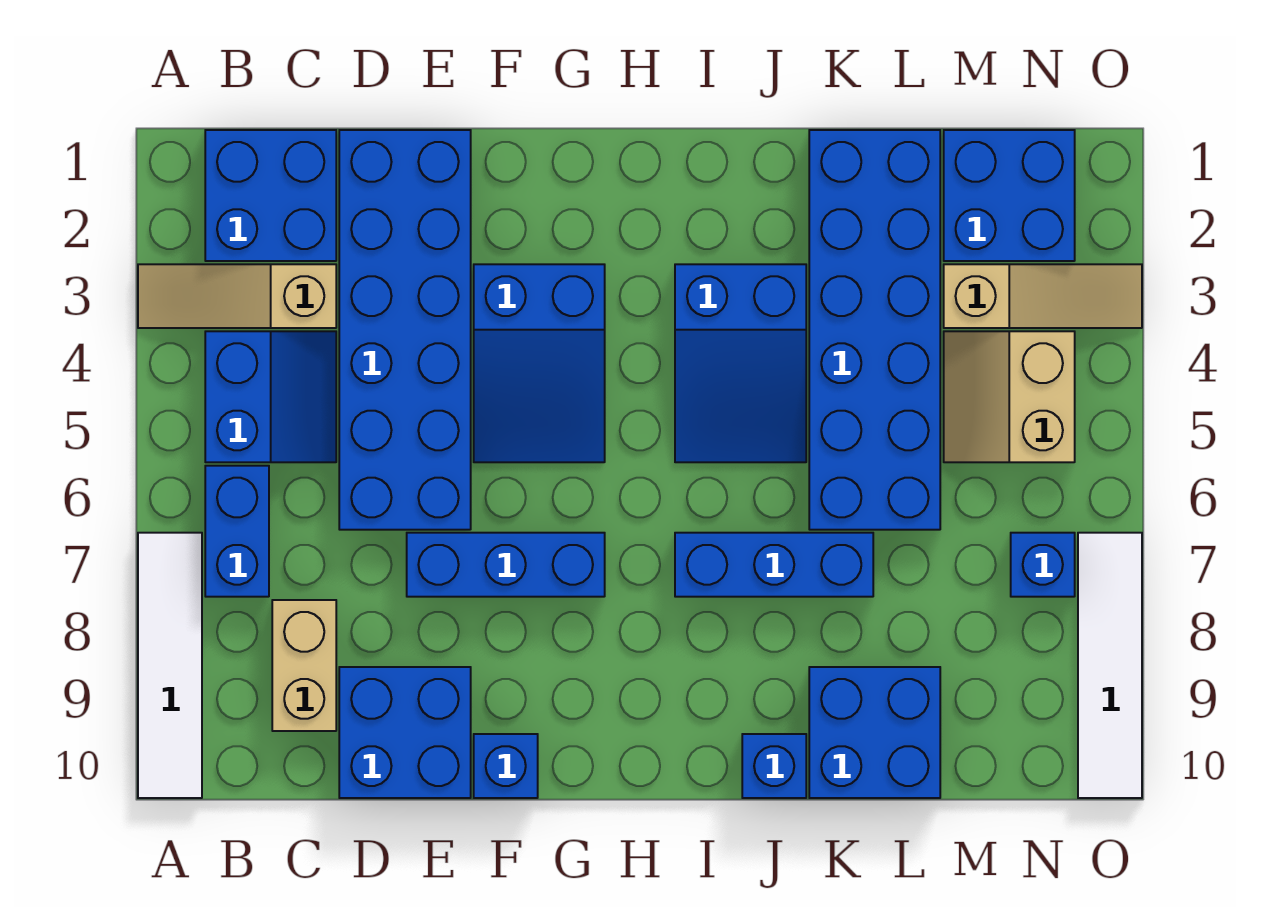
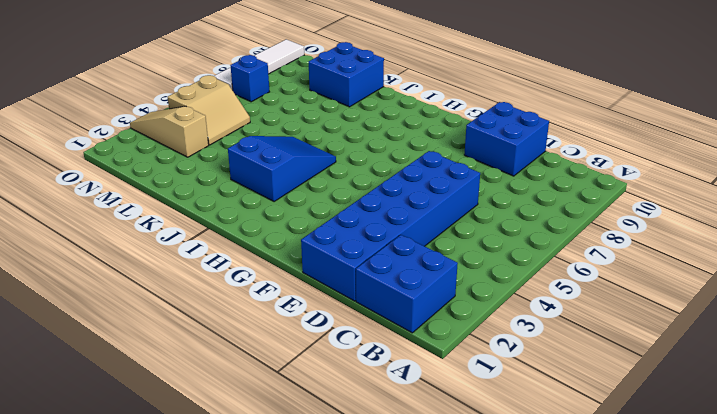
none -> tan 1x3 slope [138,264,336,328]
none -> white 1x4 tile [138,533,202,798]
none -> blue 2x2 slope [205,331,336,462]

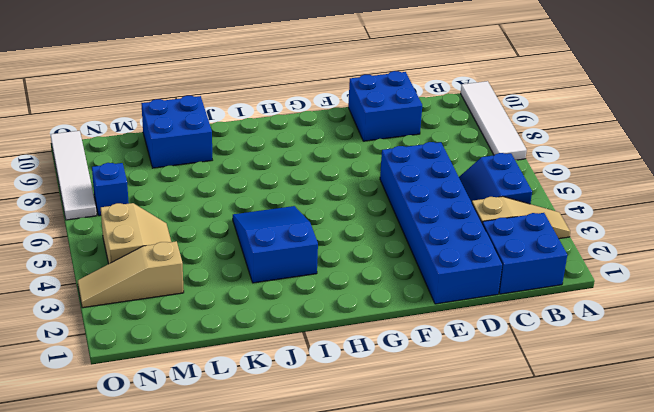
none -> blue 1x2 brick [205,466,269,597]
none -> tan 1x2 brick [272,600,336,731]
none -> blue 1x3 brick [407,533,605,597]

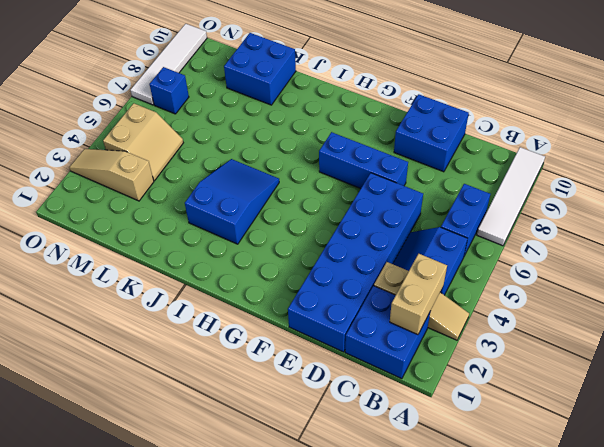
tan 1x2 brick [390,254,447,335] -> tan 1x2 brick moved to [272,600,336,731]
none -> blue 2x3 slope [474,264,605,462]
none -> blue 1x1 brick [474,734,538,798]
none -> blue 1x3 brick [675,533,873,597]

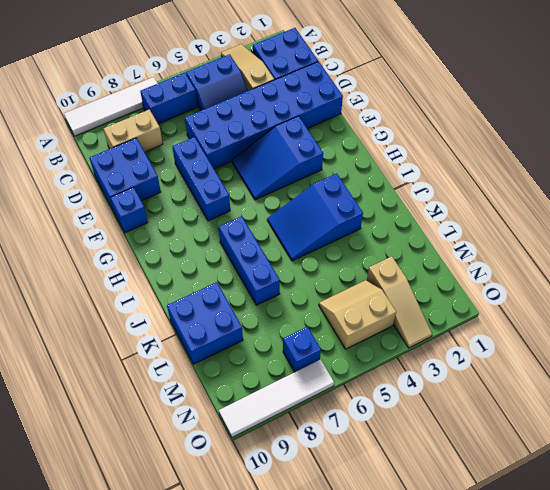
none -> blue 1x1 brick [742,734,806,798]
none -> blue 2x6 brick [809,130,940,530]
none -> blue 2x2 brick [944,130,1075,261]

